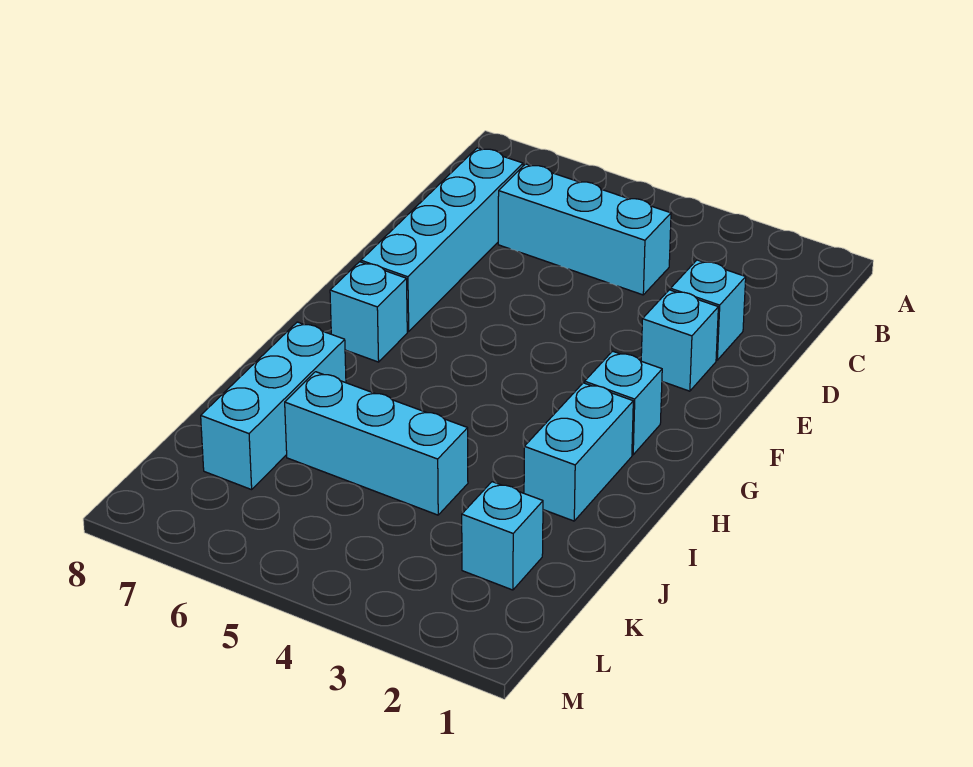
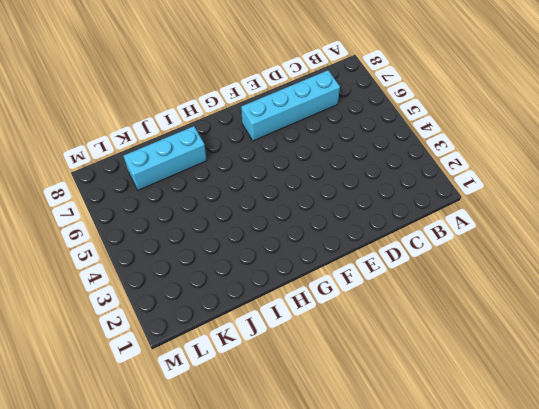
none -> cyan 1x3 brick [498,164,671,295]
none -> cyan 1x1 brick [671,260,746,360]

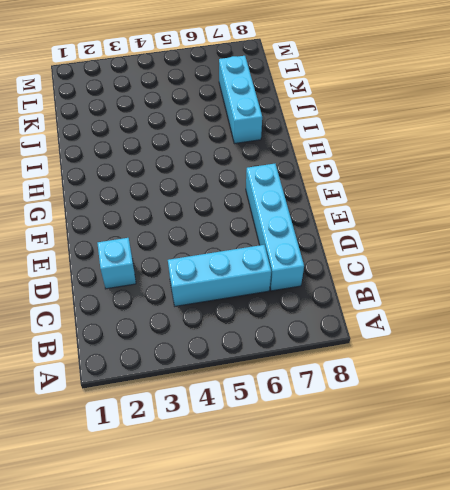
none -> cyan 1x1 brick [641,290,718,391]
none -> cyan 1x1 brick [585,351,662,455]

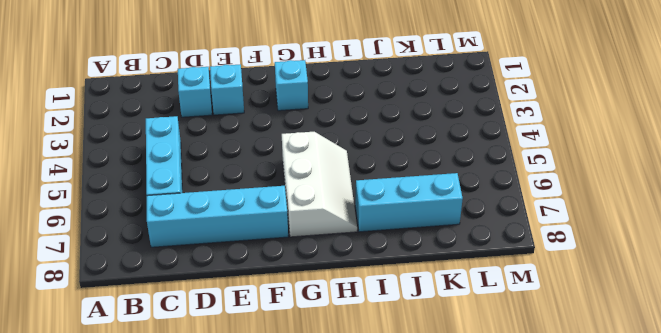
white 2x3 slope [282,132,357,237] -> cyan 1x1 brick [330,262,407,362]
none -> cyan 1x2 brick [524,383,633,521]
none -> cyan 1x3 brick [285,372,468,515]

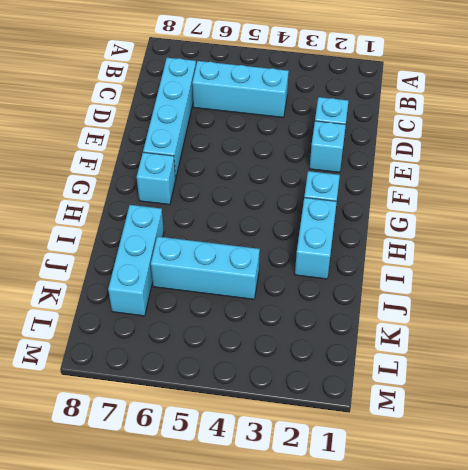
none -> cyan 1x1 brick [462,482,543,590]

